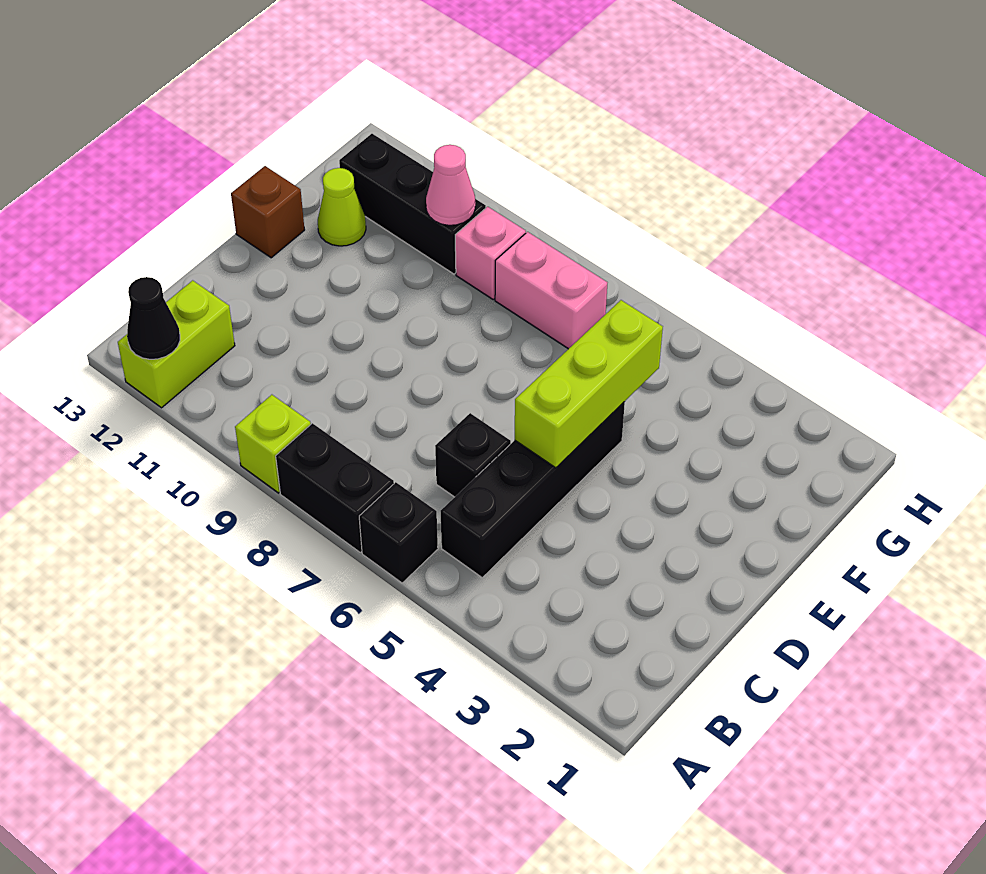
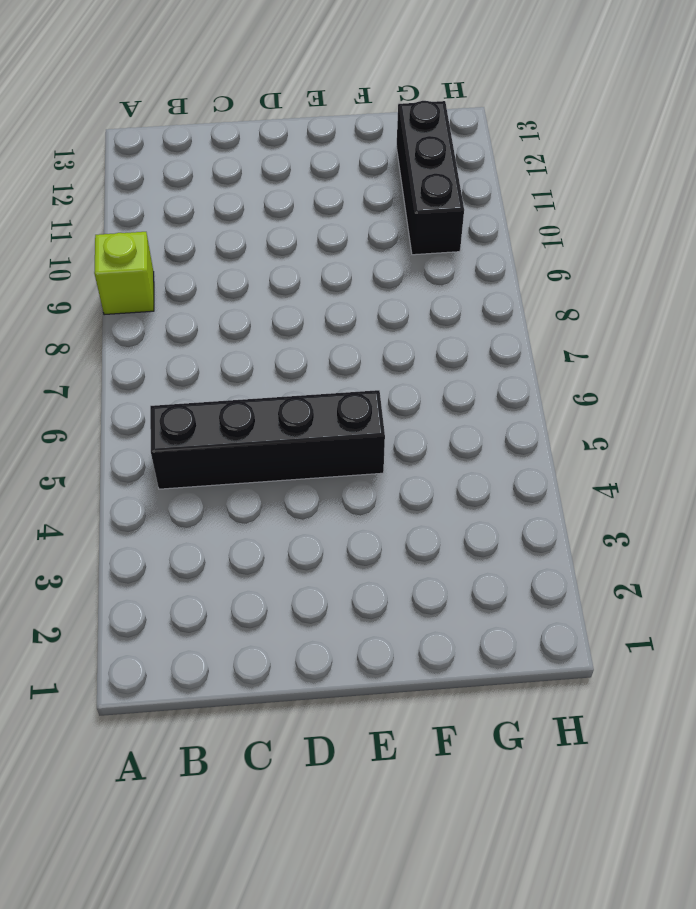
none -> black 1x1 brick [359,482,438,583]
none -> black 1x2 brick [276,423,394,552]
none -> lime 1x2 brick [118,280,235,408]

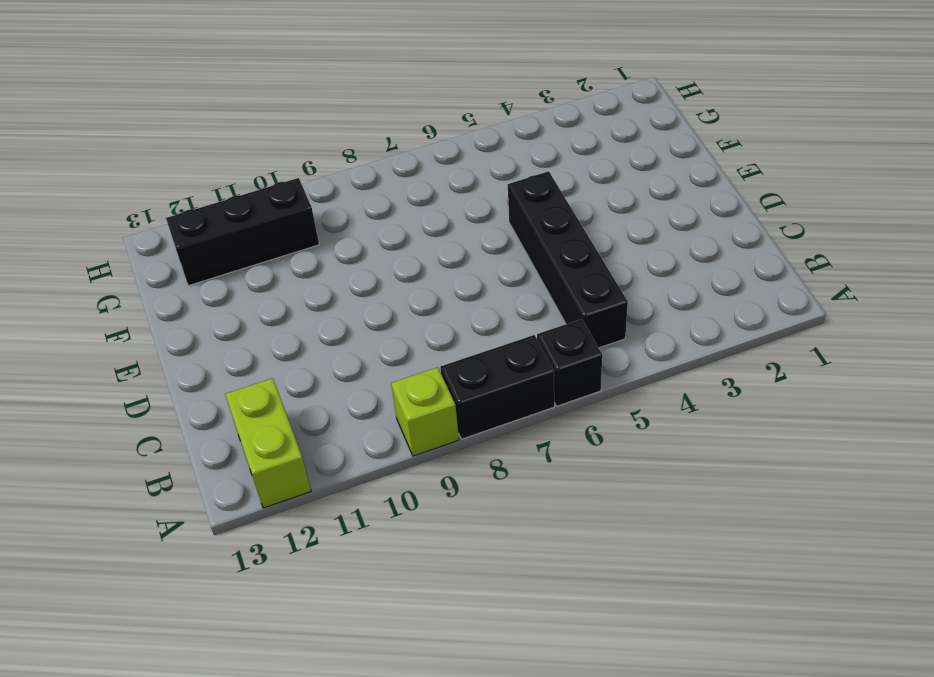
none -> black 1x1 brick [435,413,511,497]
none -> brown 1x1 brick [231,166,305,258]
none -> lime 1x1 cone [318,168,366,246]

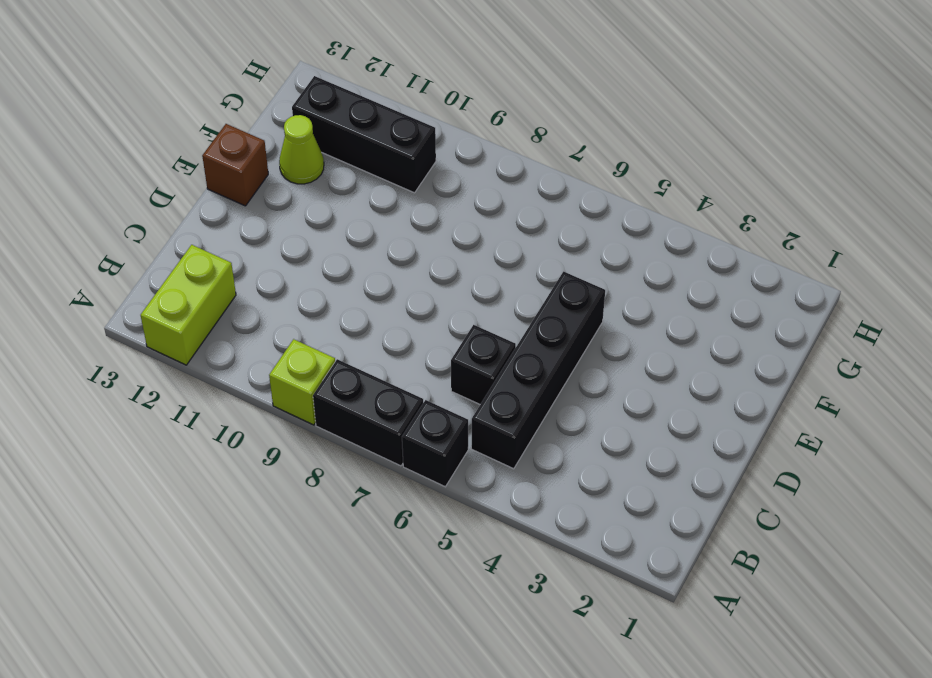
none -> pink 1x2 brick [495,232,607,349]
none -> pink 1x1 brick [455,207,526,299]
none -> black 1x1 cone [127,277,180,359]

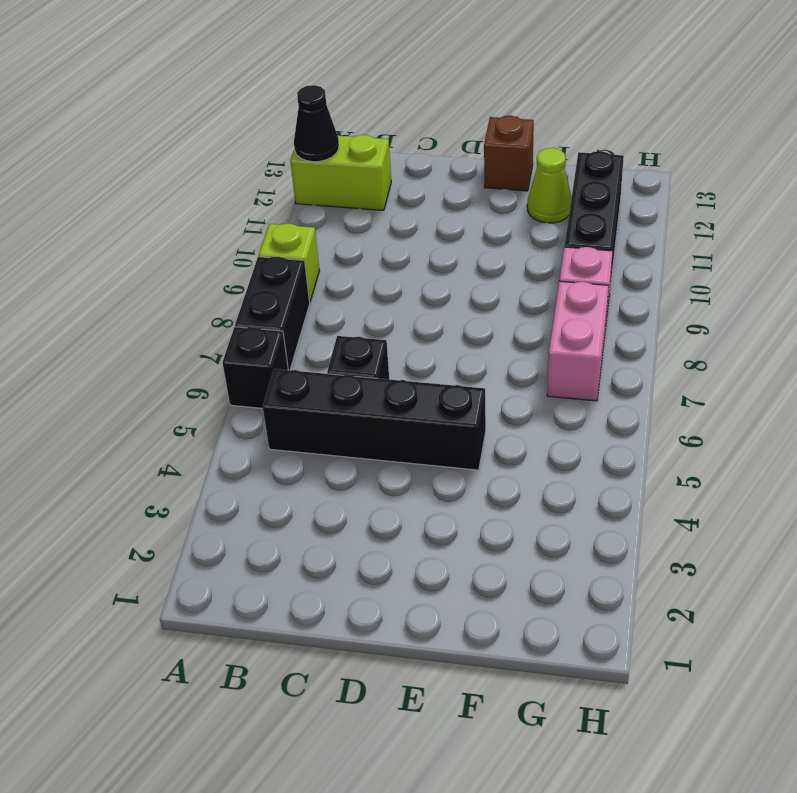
none -> lime 1x3 brick [515,300,663,468]
none -> pink 1x1 cone [426,145,475,225]

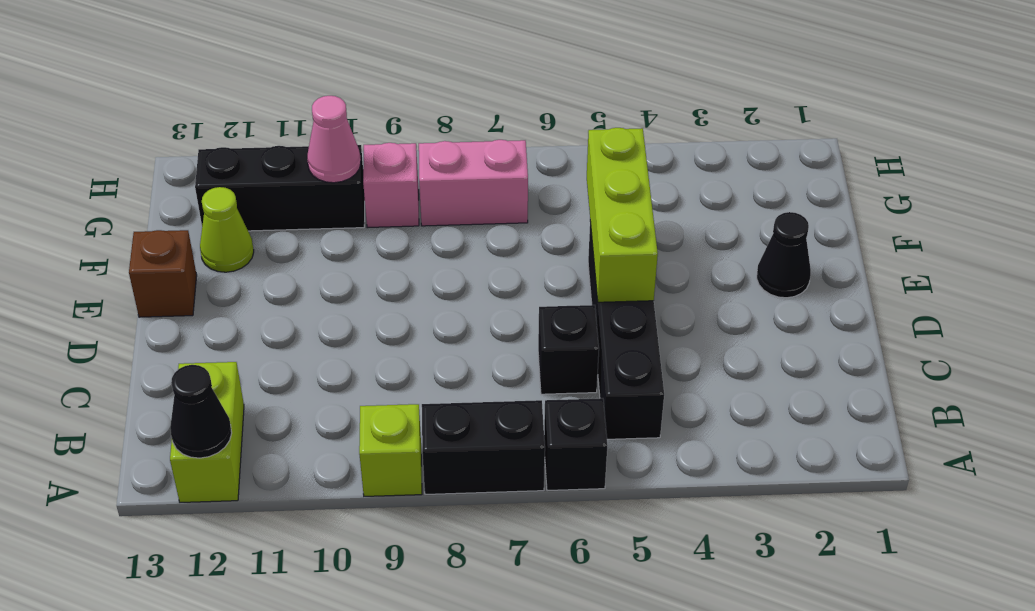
black 1x1 cone [757,212,811,298] -> none

